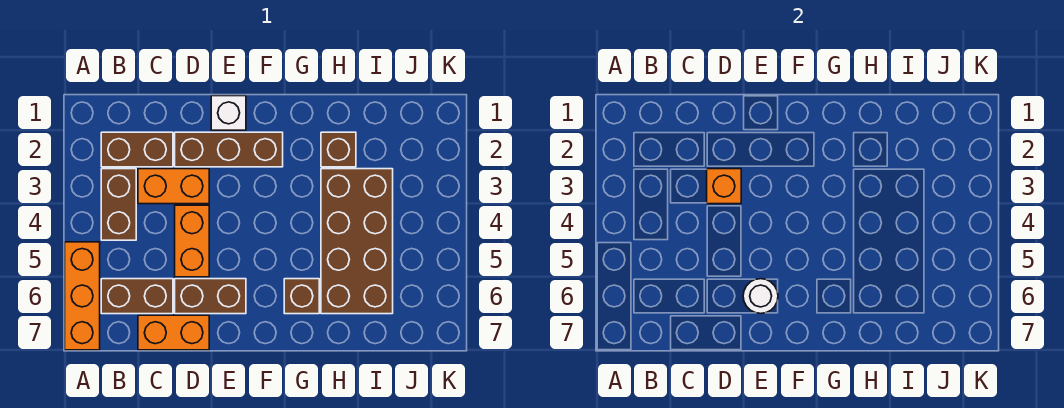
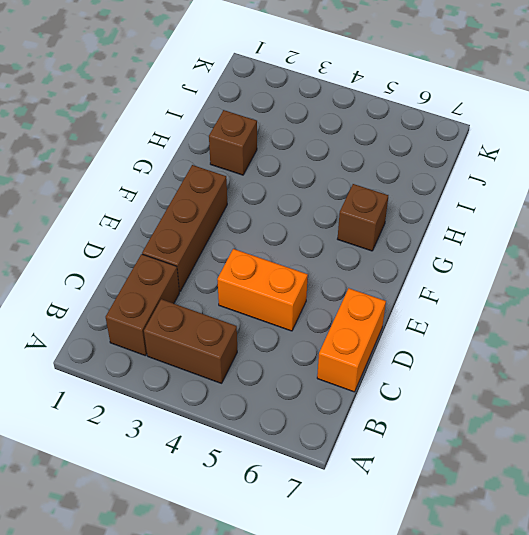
none -> orange 1x3 brick [65,242,100,350]
none -> brown 1x2 brick [101,279,173,314]
none -> orange 1x2 brick [138,169,209,204]

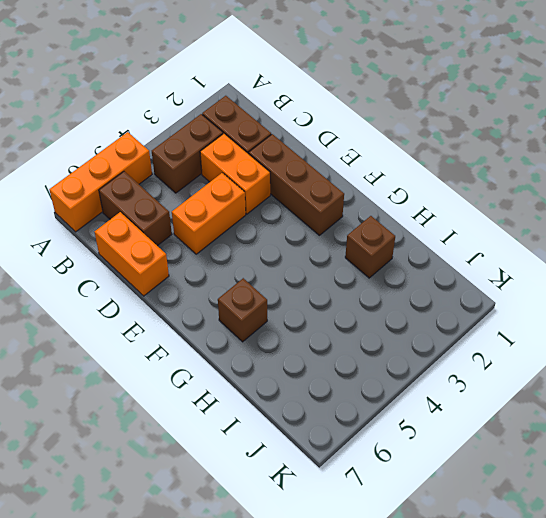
none -> brown 1x2 brick [175,279,246,314]
none -> white 1x1 brick [211,96,246,130]
none -> brown 2x4 brick [321,169,393,314]

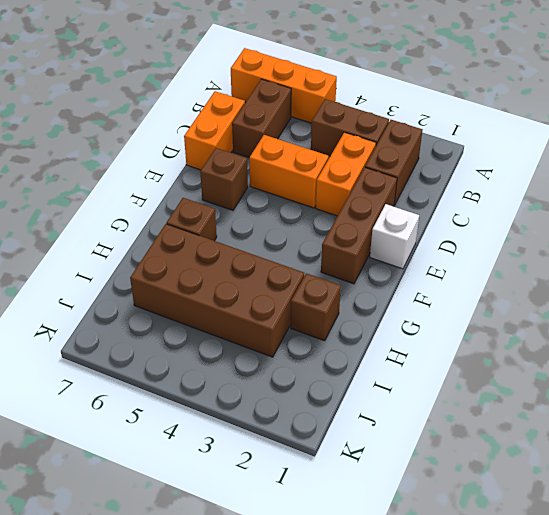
brown 1x1 brick [200,148,248,210] -> brown 1x2 brick [175,279,246,314]
none -> orange 1x1 brick [707,169,741,204]
none -> white 1x1 round brick [743,279,778,314]

